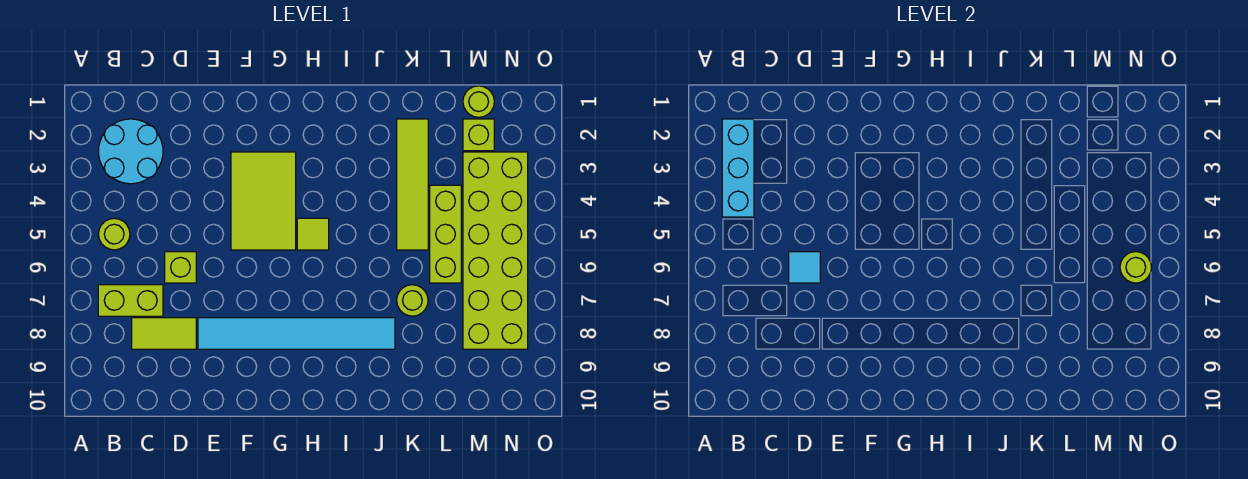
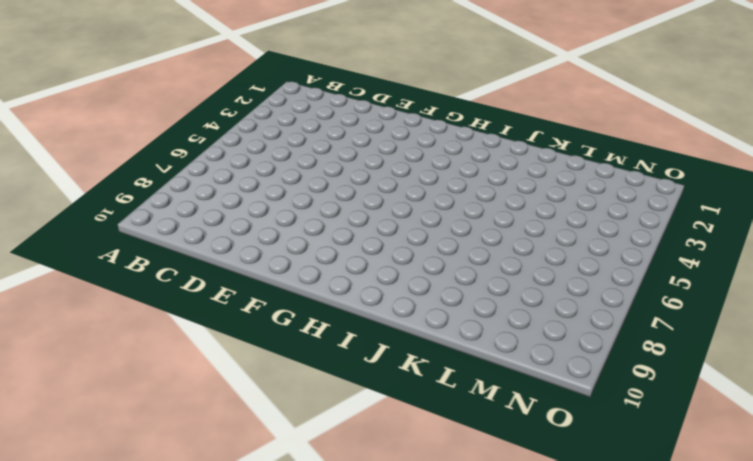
none -> cyan 2x2 round brick [98,119,163,184]
none -> lime 1x1 round brick [98,218,130,250]
none -> lime 1x2 brick [98,285,163,316]

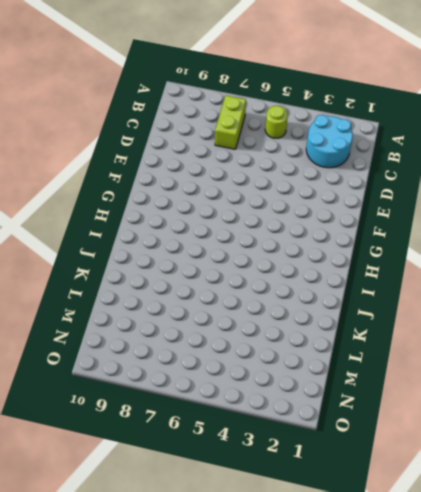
none -> lime 1x2 tile [132,318,196,349]
none -> lime 1x1 brick [165,252,196,283]
none -> cyan 1x6 tile [198,318,395,349]

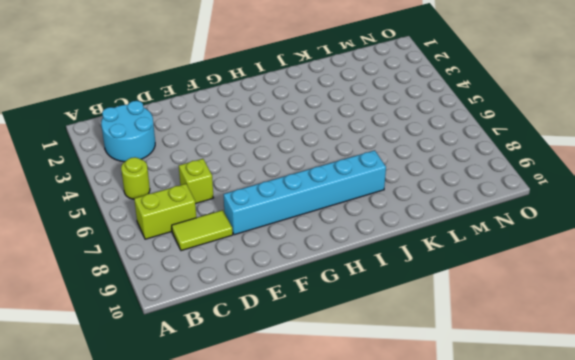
cyan 1x6 brick [224,150,386,235] -> cyan 1x6 tile [198,318,395,349]
none -> lime 2x3 tile [231,152,296,250]
none -> lime 1x1 tile [297,218,329,250]
none -> lime 1x4 tile [397,119,428,250]

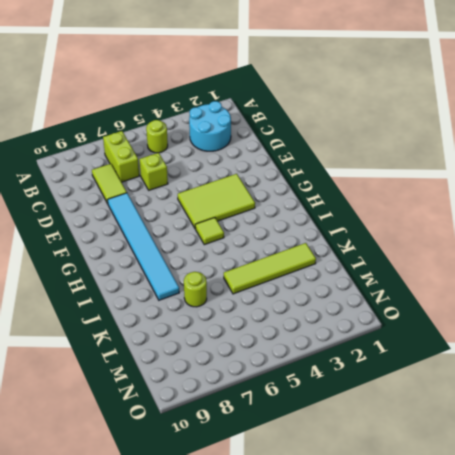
none -> lime 1x3 brick [430,185,461,283]
none -> lime 1x1 round brick [463,86,494,117]
none -> lime 1x1 brick [463,119,494,151]

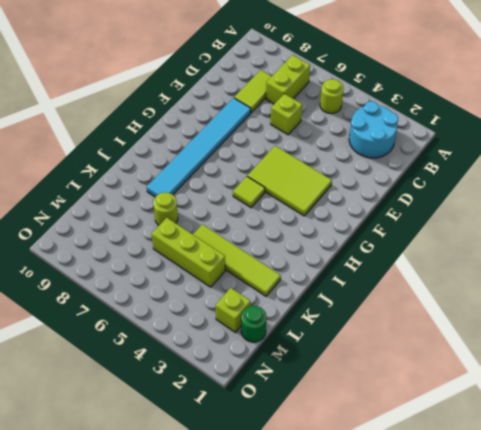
green 1x1 round brick [241,306,266,342] -> lime 1x1 round brick [463,86,494,117]
none -> lime 2x6 brick [463,152,528,349]
none -> cyan 1x3 brick [722,119,754,217]
none -> cyan 1x1 tile [789,252,820,283]

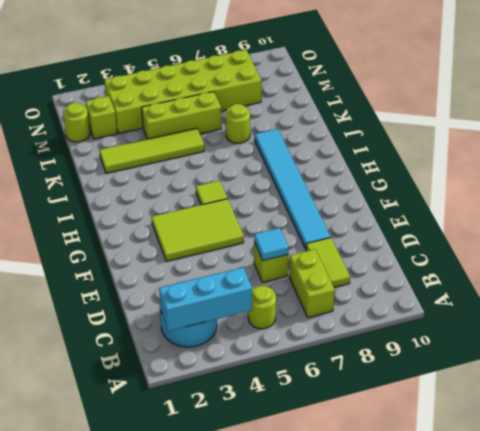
none -> lime 1x1 round brick [1120,252,1152,283]

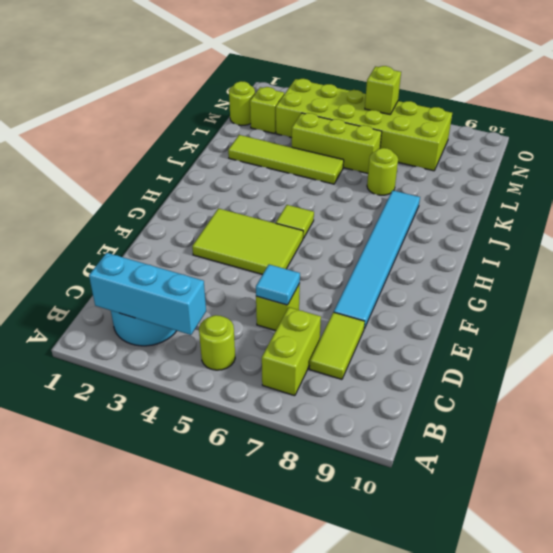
lime 1x1 brick [365,66,401,114] -> lime 1x1 round brick [1120,252,1152,283]

